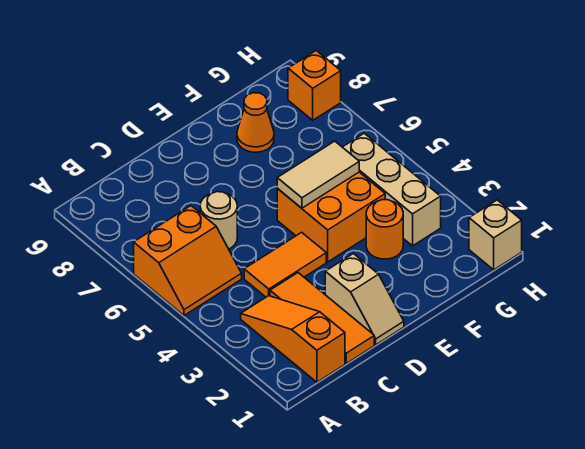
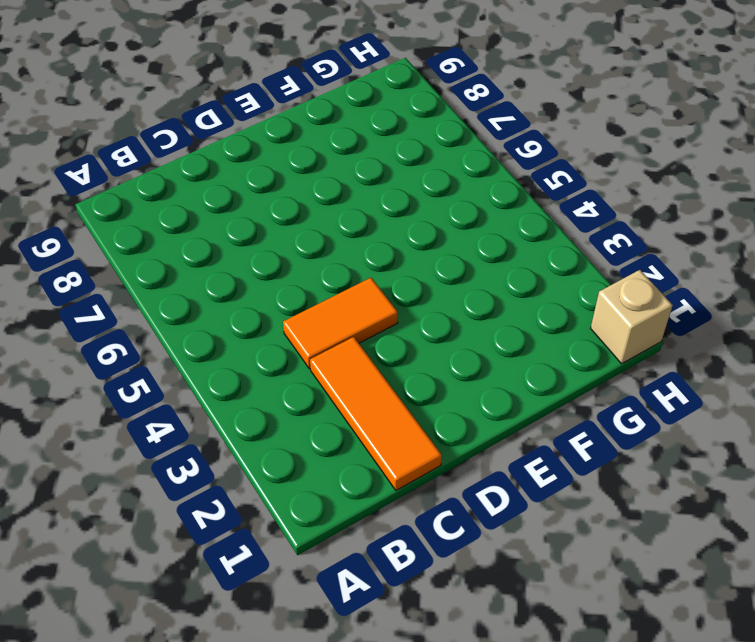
none -> orange 2x2 slope [134,206,242,315]
none -> orange 1x3 slope [241,296,345,382]
none -> tan 1x1 round brick [200,192,237,249]

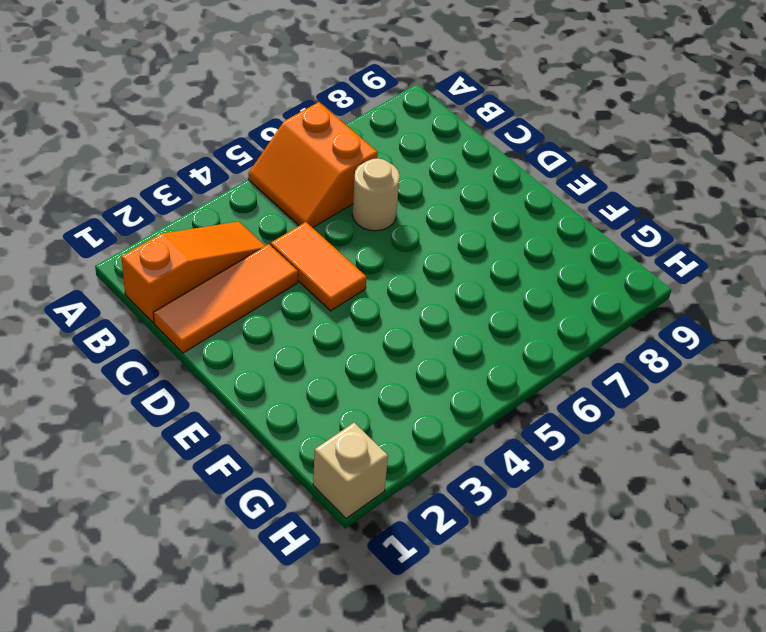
none -> tan 1x2 slope [325,254,404,345]
none -> orange 2x2 brick [277,172,385,262]
none -> orange 1x1 round brick [366,200,403,259]

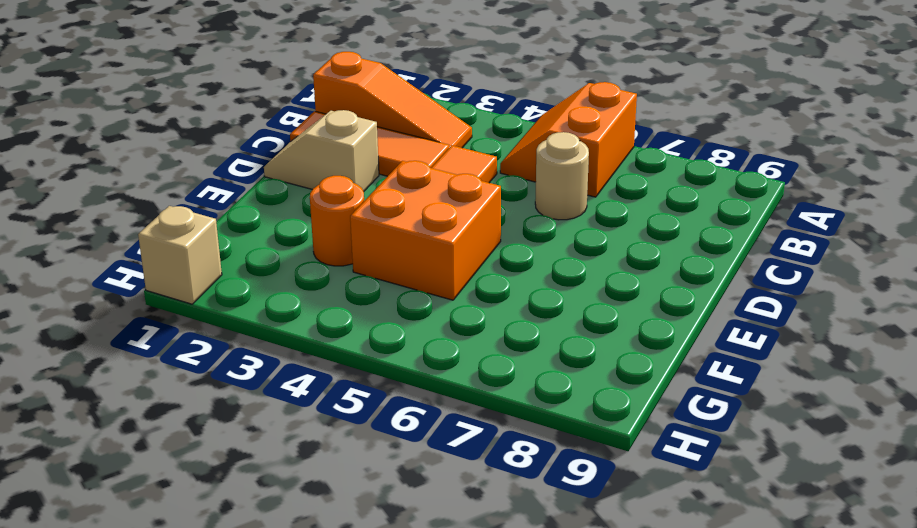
none -> orange 1x1 cone [237,93,274,152]
none -> tan 1x3 brick [343,133,441,246]
none -> orange 1x1 brick [288,51,341,120]

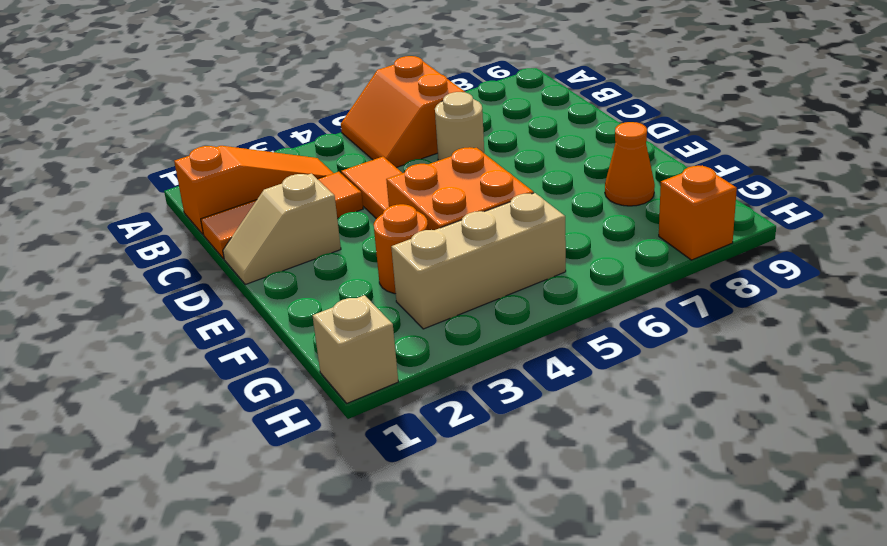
none -> tan 1x2 tile [277,141,359,208]

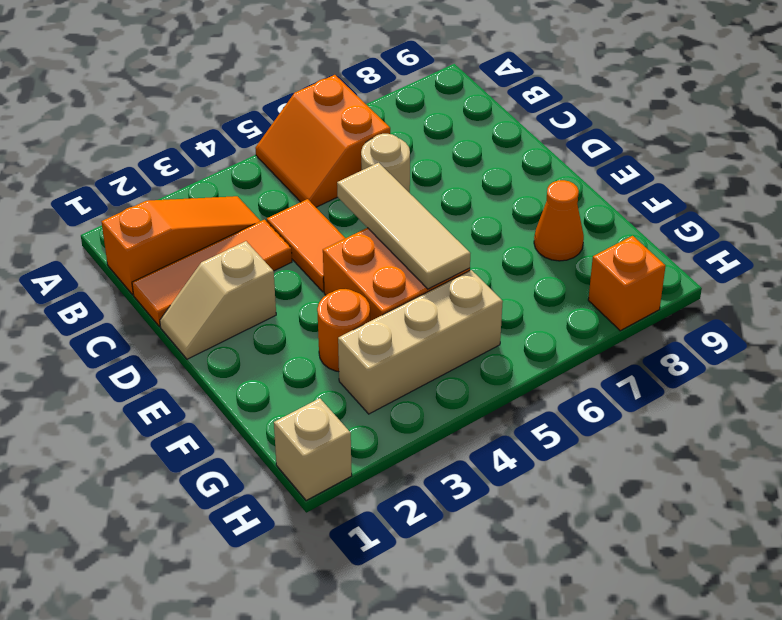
tan 1x3 tile [337,163,470,289] -> tan 1x2 tile [277,141,359,208]

